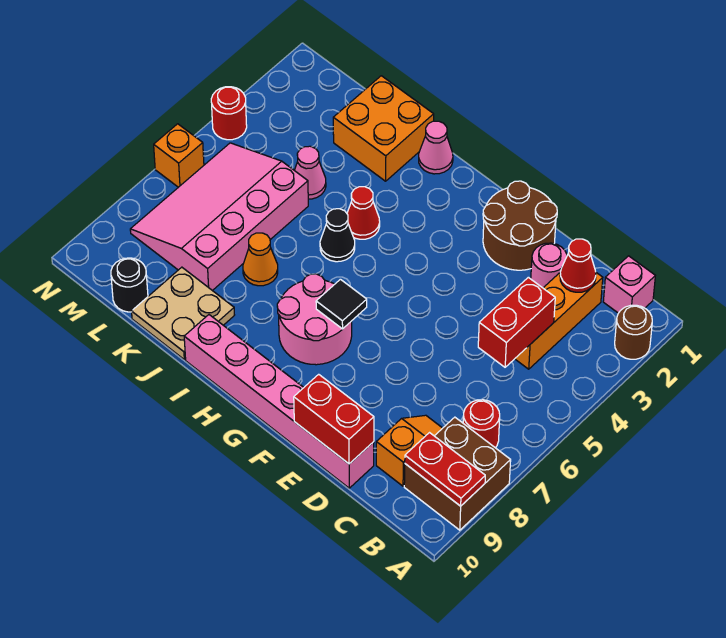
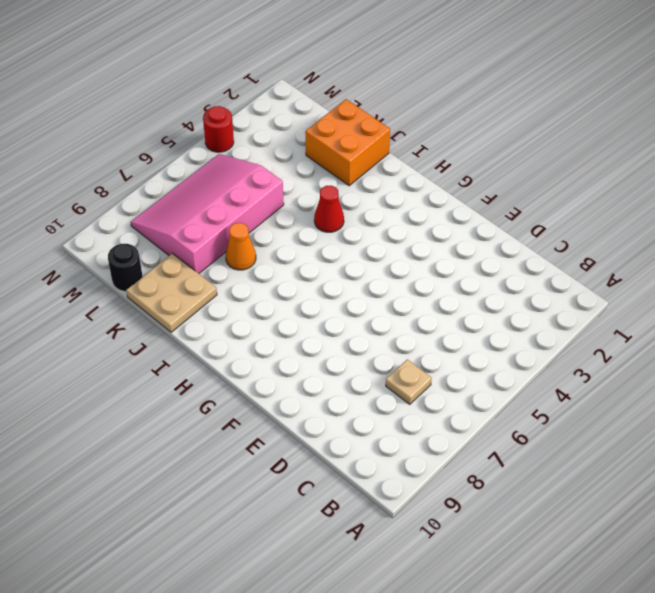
tan 1x1 plate [386,359,432,404] -> none
none -> brown 1x1 round brick [615,305,652,359]
none -> brown 2x2 brick [404,417,511,530]
none -> pink 1x1 brick [603,256,655,313]

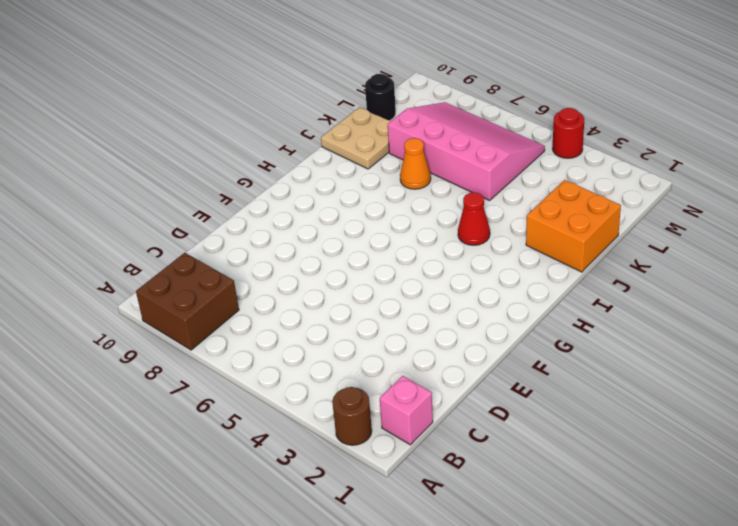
none -> red 1x1 round brick [463,400,500,448]
none -> orange 1x3 brick [515,273,603,369]
none -> orange 1x2 slope [376,415,442,486]

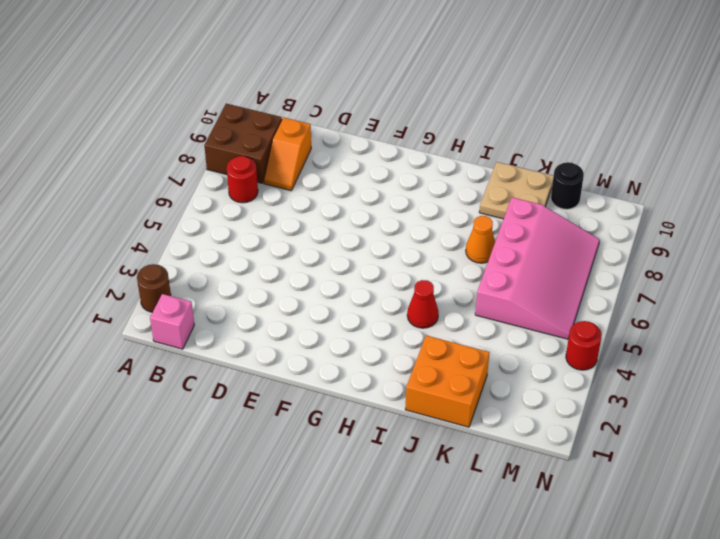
none -> orange 1x3 brick [515,273,603,369]
none -> pink 1x1 round brick [531,243,567,288]
none -> pink 1x6 brick [184,315,374,488]

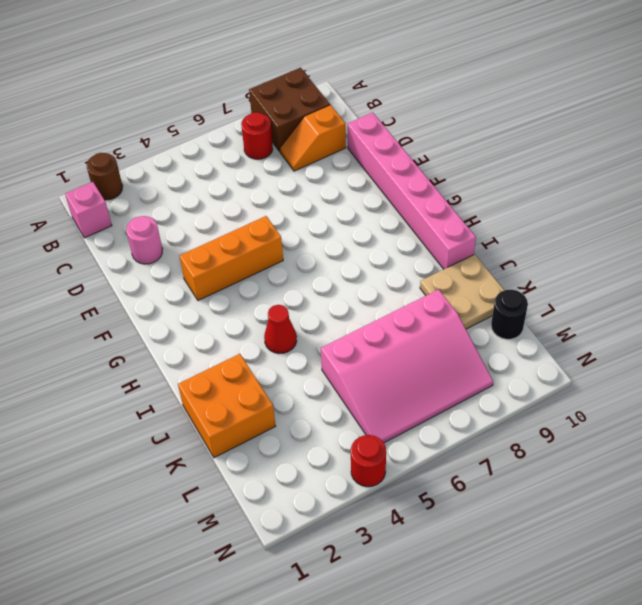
orange 1x3 brick [180,216,283,301] -> orange 1x3 brick moved to [515,273,603,369]
none -> brown 2x2 round brick [483,181,557,270]
none -> pink 2x2 round brick [277,274,352,365]
none -> pink 1x1 cone [419,121,453,174]

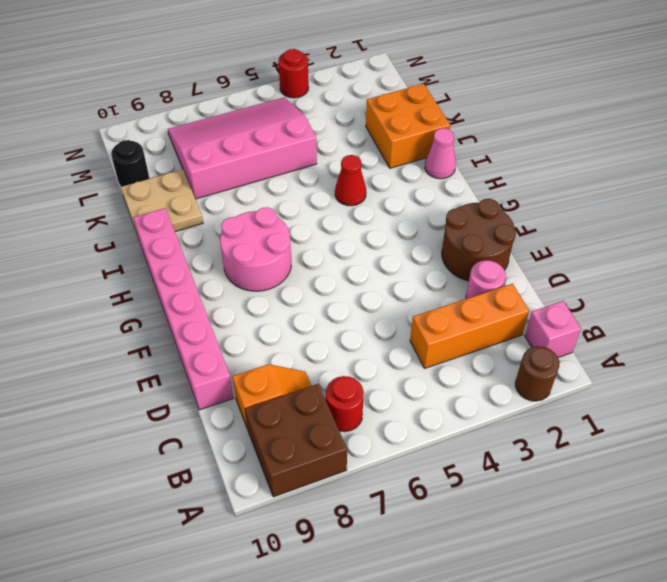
none -> black 1x1 cone [320,209,355,262]
none -> orange 1x1 cone [243,233,278,286]
none -> pink 1x1 cone [294,146,326,199]

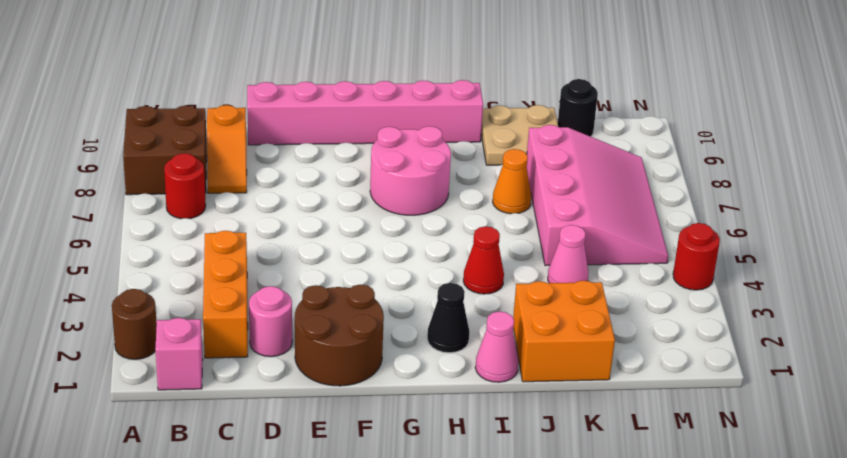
black 1x1 cone [427,283,470,353] -> black 1x1 cone moved to [320,209,355,262]
none -> orange 1x1 brick [154,124,204,187]
none -> red 1x2 plate [405,433,485,506]
none -> red 1x1 cone [560,239,596,292]

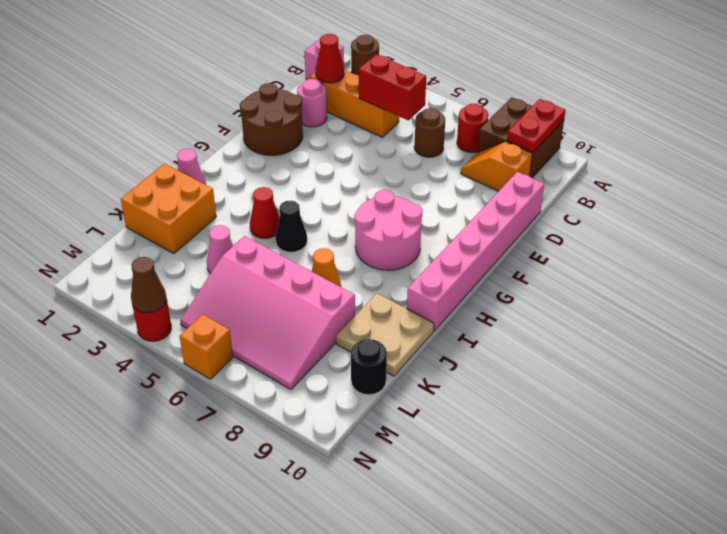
brown 1x1 round brick [414,108,445,157] -> none
brown 1x1 cone [131,257,167,313] -> none
none -> red 1x2 brick [294,374,374,464]
none -> black 1x1 tile [316,279,367,329]

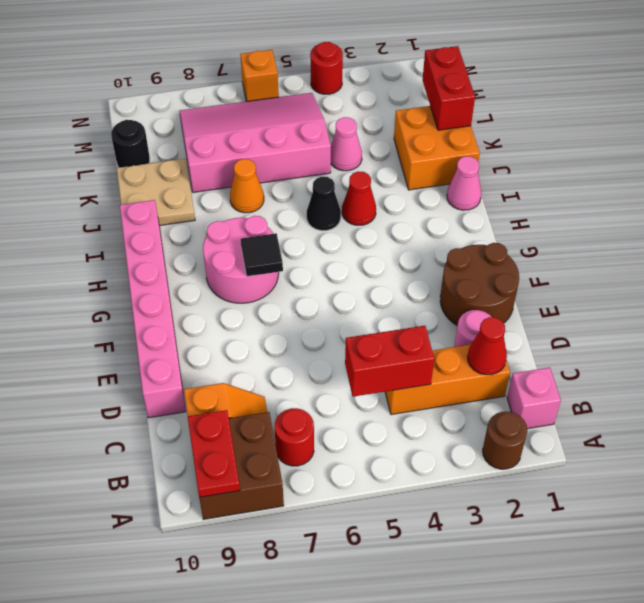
red 1x2 brick [423,46,475,130] -> red 1x2 brick moved to [294,374,374,464]

